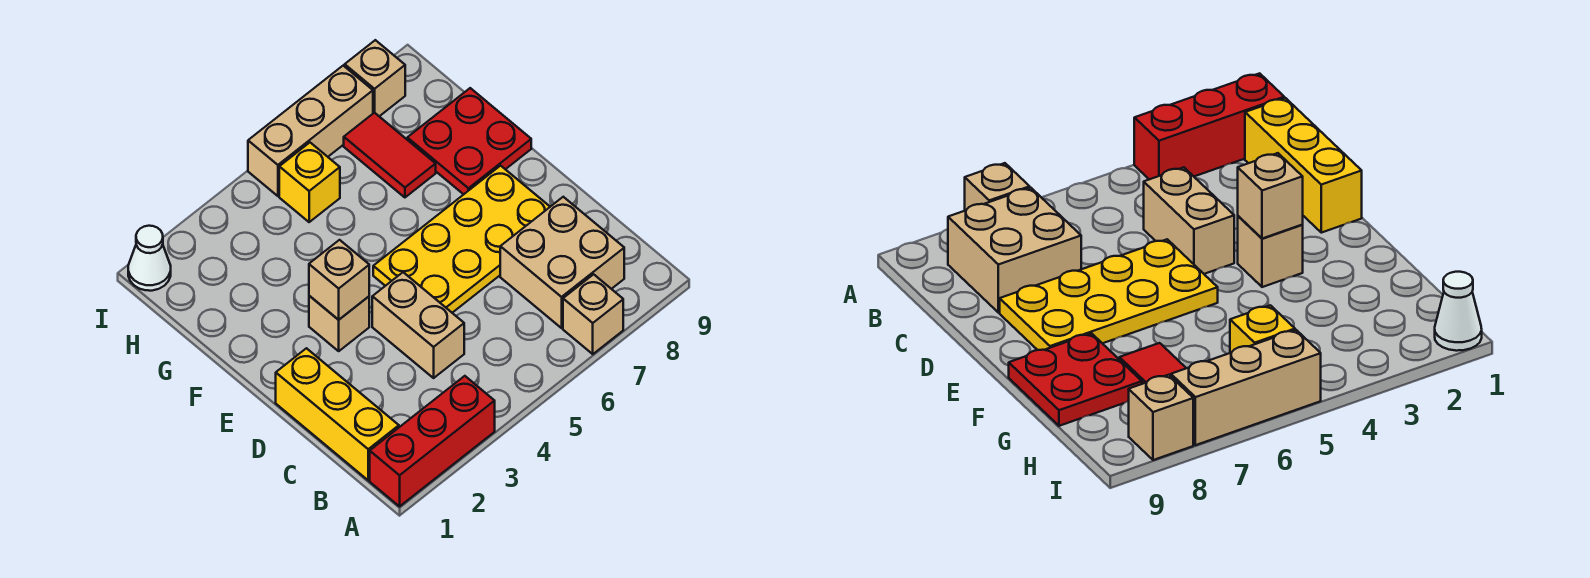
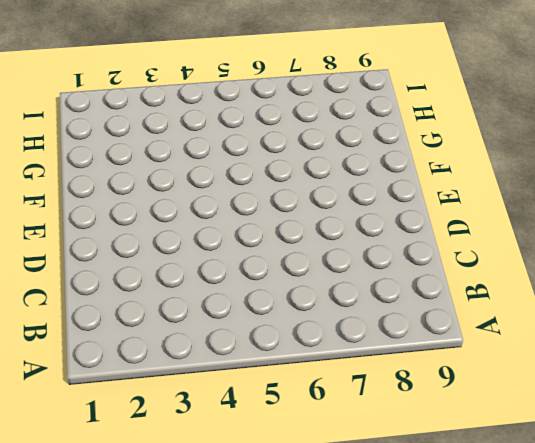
none -> red 1x3 brick [370,376,495,506]
none -> tan 1x1 brick [563,274,623,354]
none -> yellow 1x3 brick [276,348,399,480]

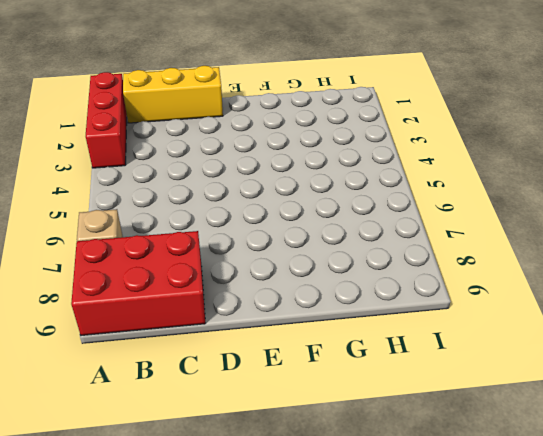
red 2x3 brick [71,231,205,335] -> tan 2x2 brick [500,197,624,328]
none -> tan 1x2 brick [372,272,464,378]
none -> yellow 2x4 plate [373,166,550,313]
none -> tan 1x1 brick [309,296,369,351]

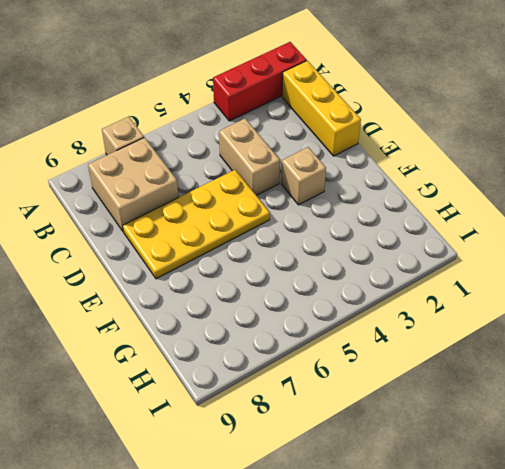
none -> red 2x2 plate [407,88,531,194]
none -> red 1x2 tile [344,113,436,197]
none -> yellow 1x1 brick [279,143,340,222]

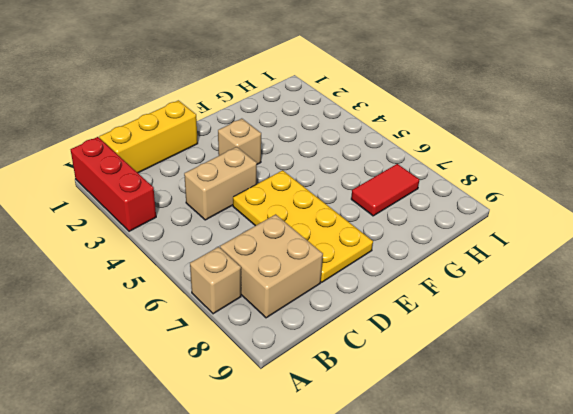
none -> red 2x2 plate [407,88,531,194]
none -> yellow 1x1 brick [279,143,340,222]
none -> white 1x1 cone [128,226,171,291]

